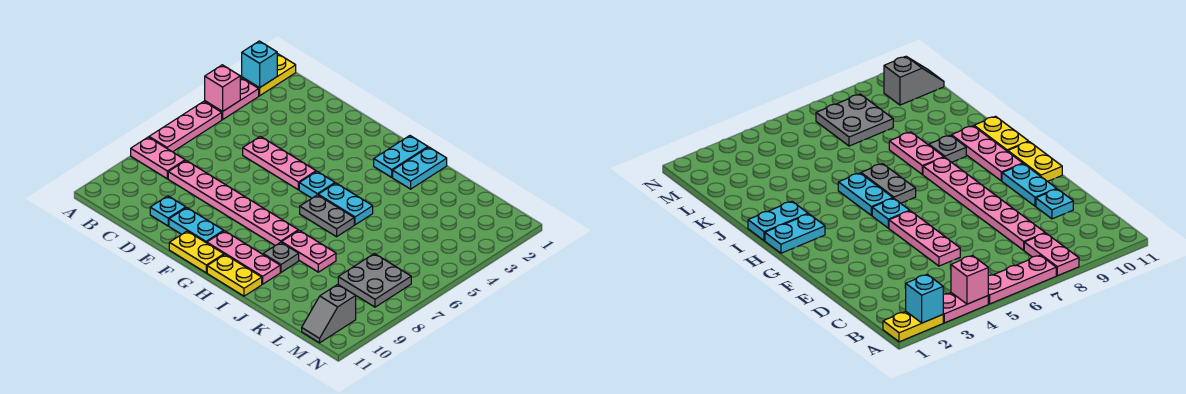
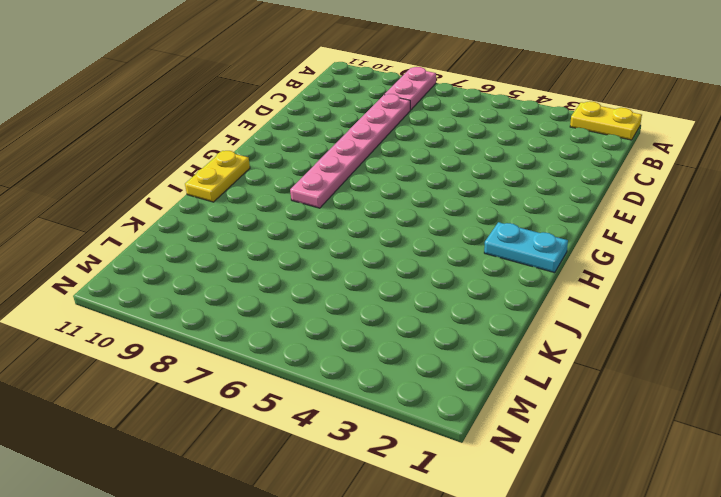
none -> pink 1x2 plate [205,78,259,120]
none -> pink 1x3 plate [149,101,222,152]
none -> pink 1x3 plate [243,136,316,190]

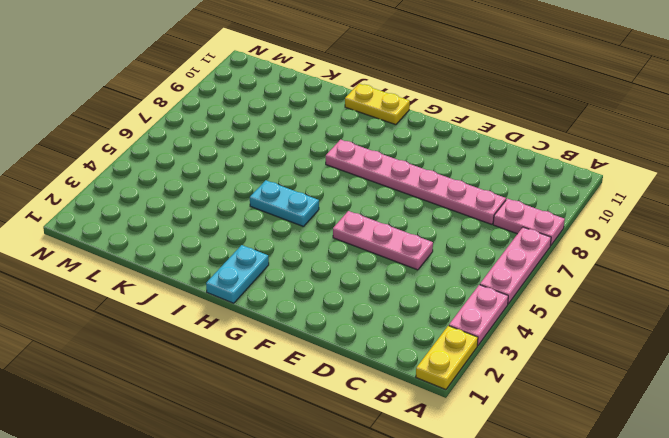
none -> cyan 1x1 plate [150,196,186,226]
none -> cyan 1x2 plate [169,208,224,243]
none -> yellow 1x2 plate [169,231,224,273]

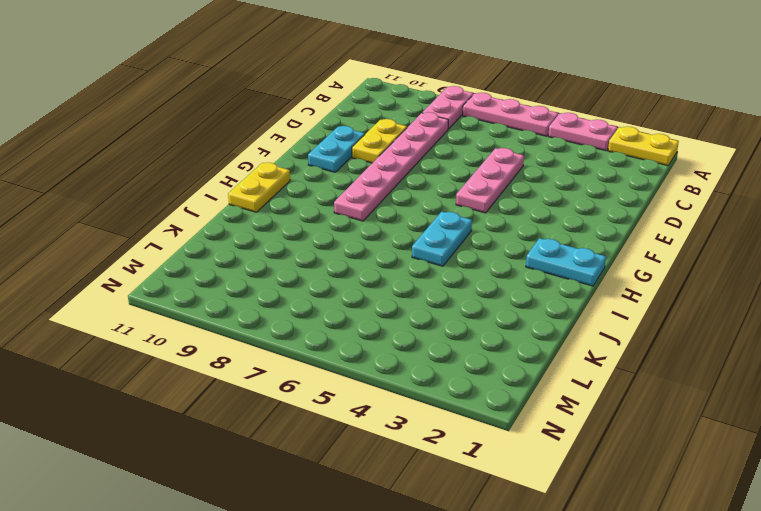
yellow 1x2 plate [352,119,407,163] -> yellow 1x2 plate moved to [169,231,224,273]
none -> cyan 1x1 plate [150,196,186,226]
none -> cyan 1x1 plate [299,172,335,198]
none -> pink 1x3 plate [207,231,280,284]

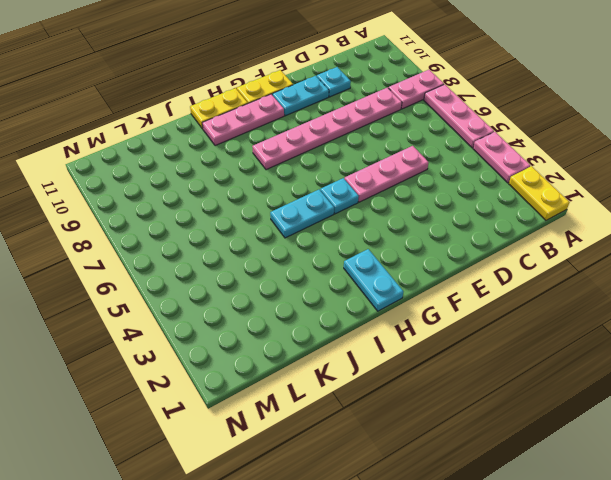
none -> grey 1x2 plate [300,195,354,237]
none -> cyan 1x2 plate [393,147,447,189]
none -> pink 1x2 plate [282,230,336,272]

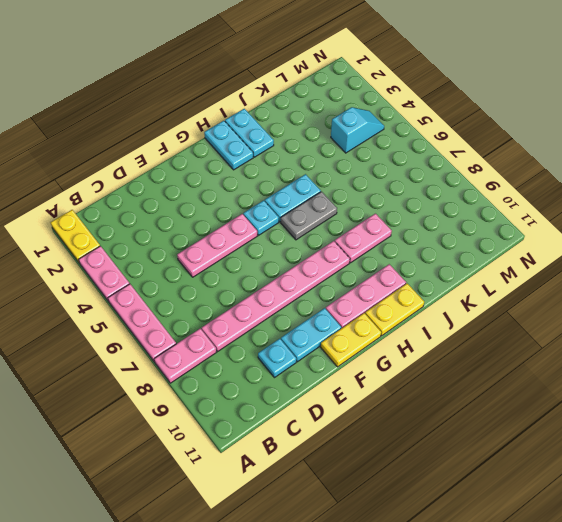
cyan 1x2 slope [331,107,384,153] -> none
none -> grey 1x1 plate [263,242,299,272]
none -> grey 2x2 plate [338,254,411,307]
none -> grey 1x2 slope [302,285,356,343]

